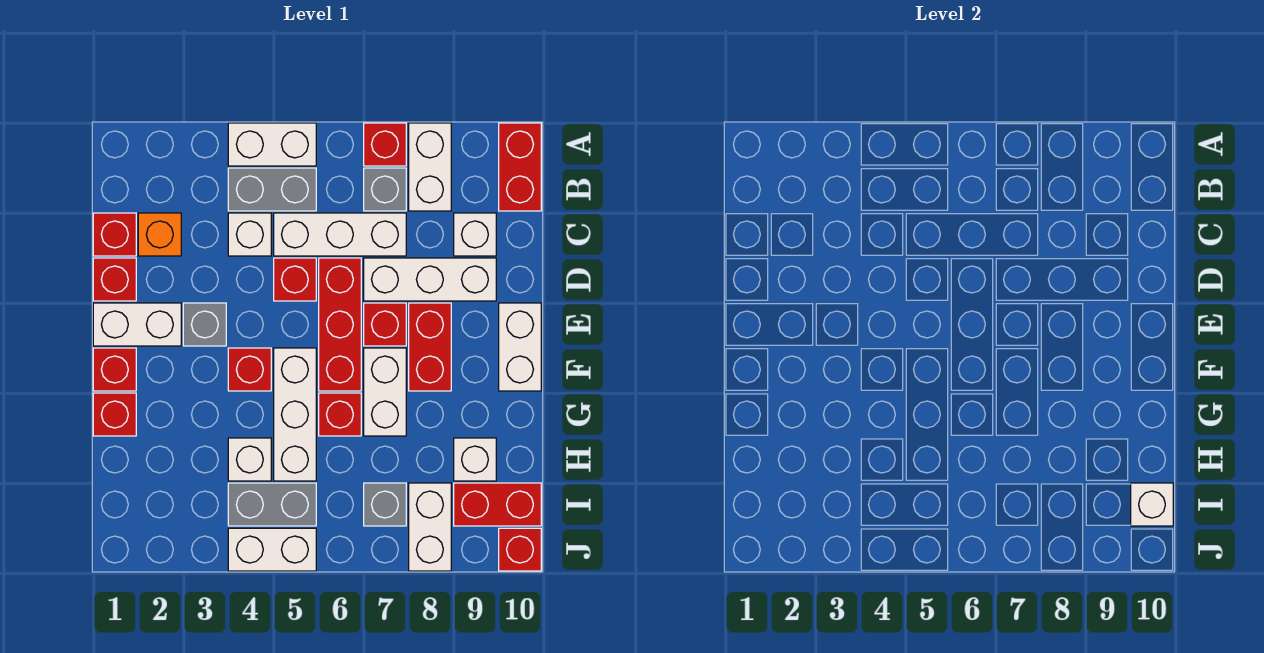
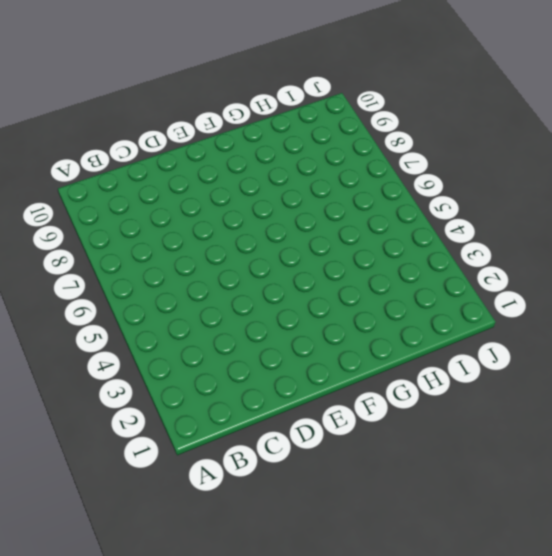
none -> white 1x2 brick [228,123,316,166]
none -> red 1x1 brick [364,123,406,166]
none -> white 1x2 brick [409,123,451,211]
none -> red 1x2 brick [499,123,541,211]

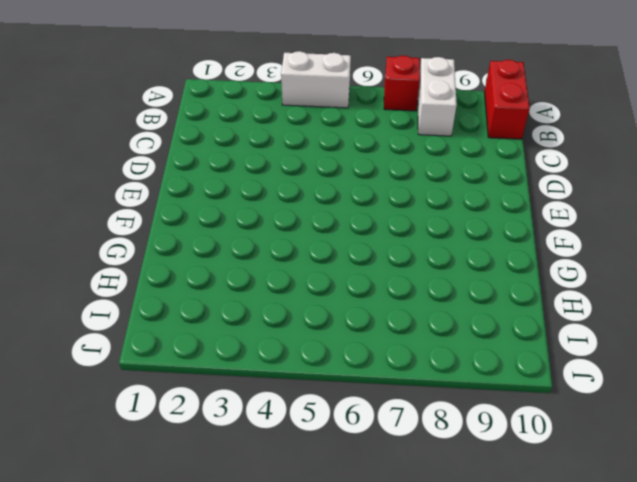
none -> grey 1x2 brick [228,168,316,211]
none -> grey 1x1 brick [364,168,406,211]
none -> red 1x1 brick [93,213,136,256]
none -> orange 1x1 brick [138,213,181,256]

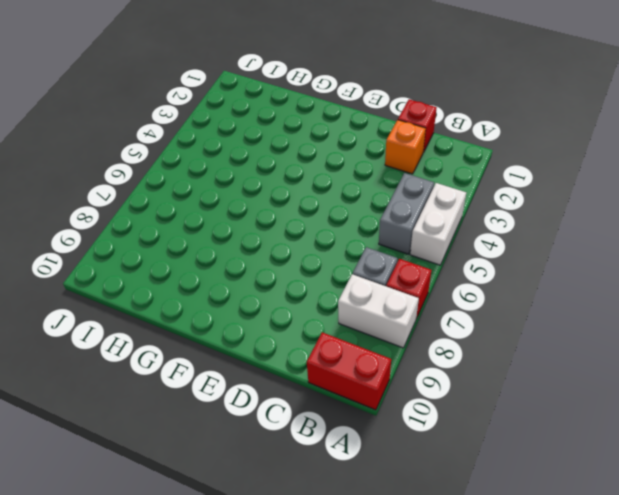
none -> white 1x1 brick [228,213,271,256]
none -> white 1x3 brick [274,213,406,256]
none -> white 1x1 brick [454,213,496,256]
none -> red 1x1 brick [93,258,136,301]

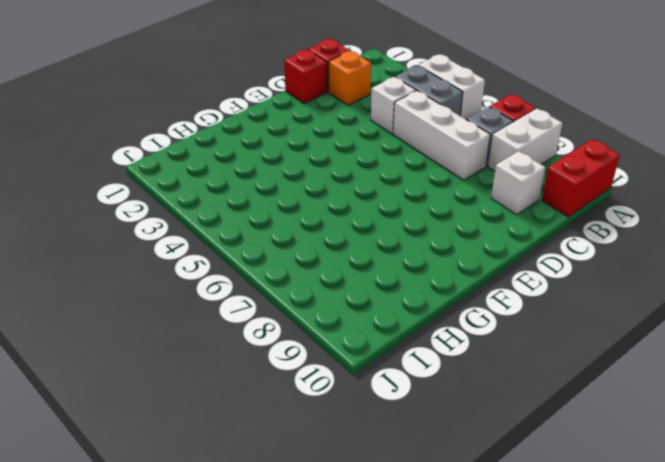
none -> red 1x1 brick [274,258,316,301]
none -> red 1x3 brick [319,258,361,391]
none -> white 1x3 brick [364,258,496,301]
none -> white 1x2 brick [93,303,181,346]

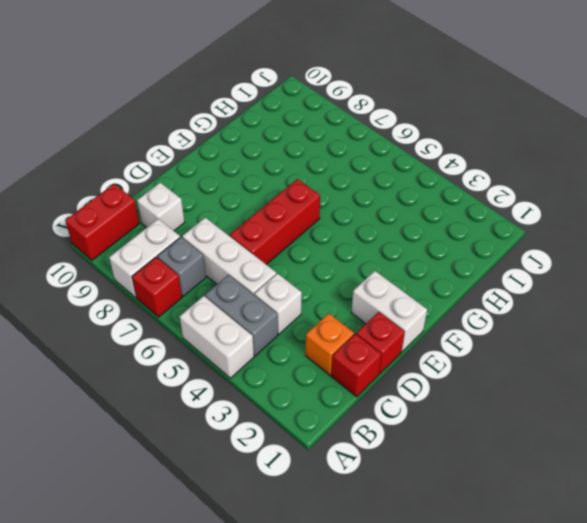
none -> red 1x1 brick [274,258,316,301]
none -> white 1x3 brick [364,258,496,301]
none -> grey 1x1 brick [183,303,226,346]
none -> red 1x1 brick [364,303,406,346]

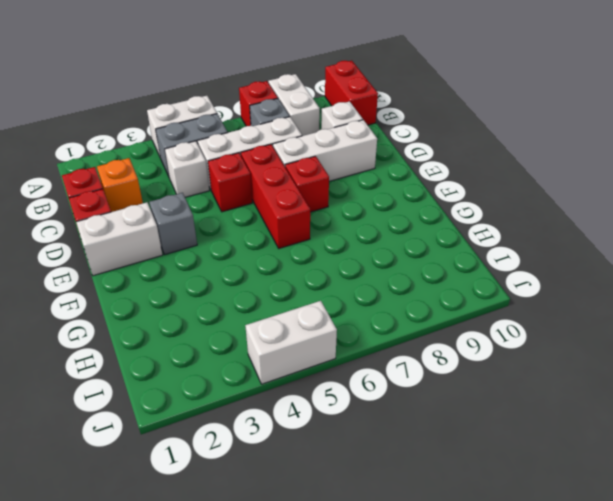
none -> red 1x2 brick [409,303,451,391]
none -> white 1x2 brick [499,303,541,391]
none -> red 1x1 brick [93,348,136,391]
none -> red 1x1 brick [228,348,271,391]

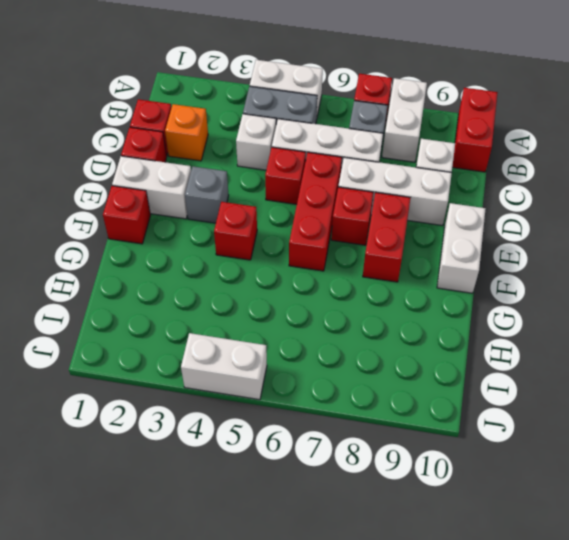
none -> white 1x3 brick [274,348,316,481]
none -> white 1x2 brick [364,348,406,436]
none -> red 1x1 brick [93,393,136,436]
none -> red 1x1 brick [319,393,361,436]

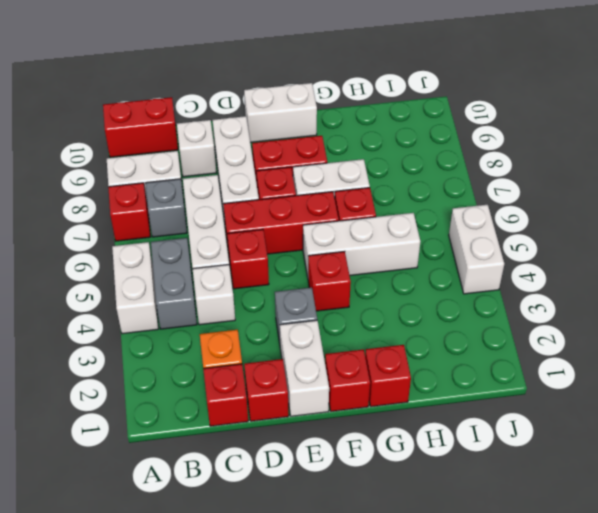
none -> white 1x1 brick [228,438,271,481]
none -> white 1x1 brick [454,438,496,481]
none -> grey 1x2 brick [228,483,316,526]
none -> grey 1x1 brick [364,483,406,526]

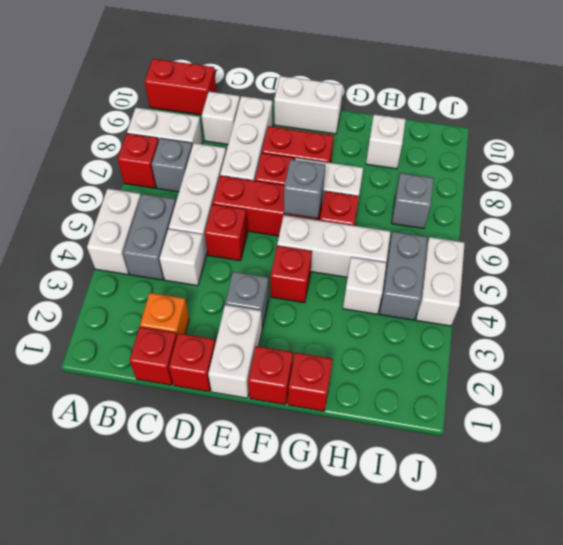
grey 1x1 brick [284,160,325,219] -> none
none -> white 1x2 brick [409,483,451,571]
none -> red 1x2 brick [454,483,541,526]
none -> red 1x1 brick [499,528,541,571]
none -> white 1x1 brick [1131,483,1173,526]

